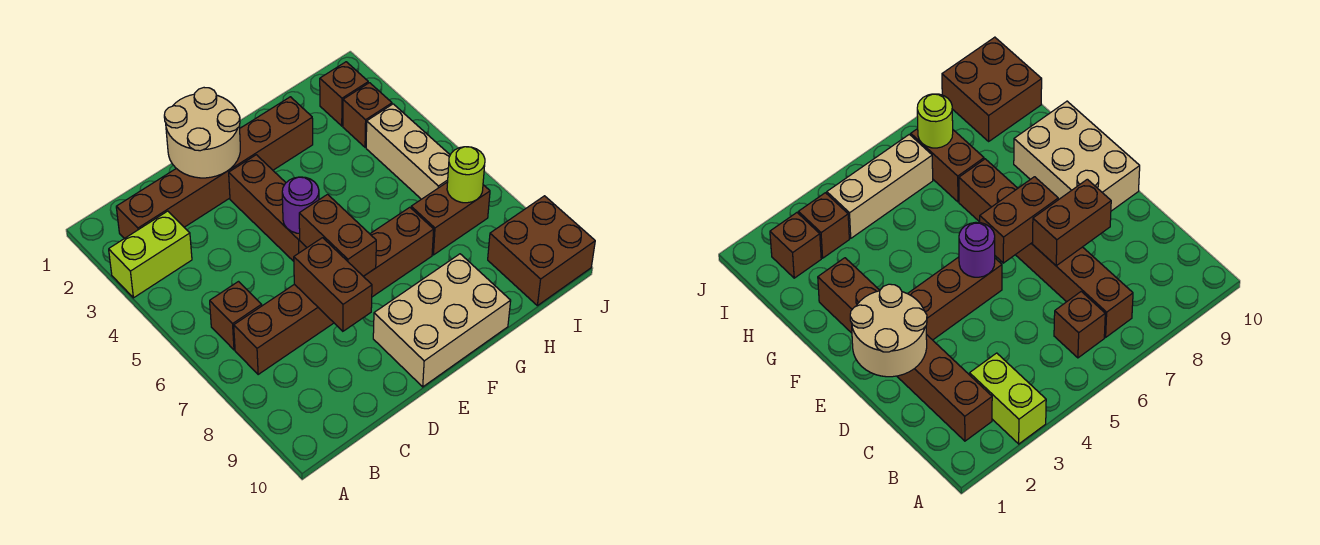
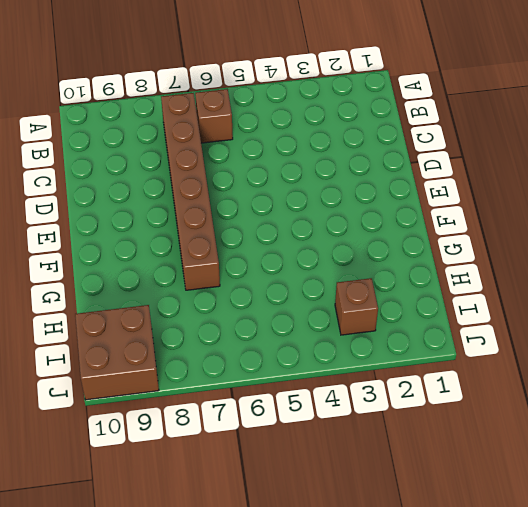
none -> lime 1x2 brick [109,211,192,298]
none -> brown 1x6 brick [116,97,313,239]
none -> brown 1x3 brick [229,155,307,261]

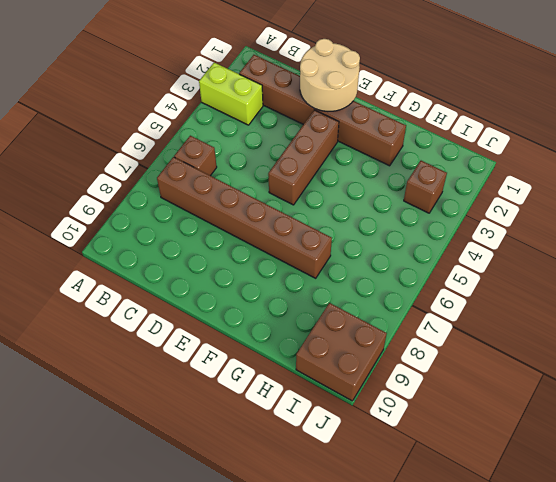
none -> tan 2x3 brick [373,254,511,387]
none -> brown 1x2 brick [411,182,490,255]
none -> brown 1x1 brick [320,62,368,126]

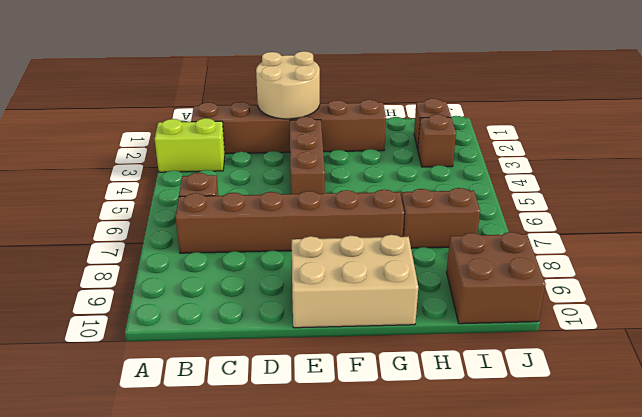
none -> tan 1x3 brick [366,104,450,199]
none -> brown 1x2 brick [294,238,372,331]
none -> purple 1x1 round brick [282,177,319,233]

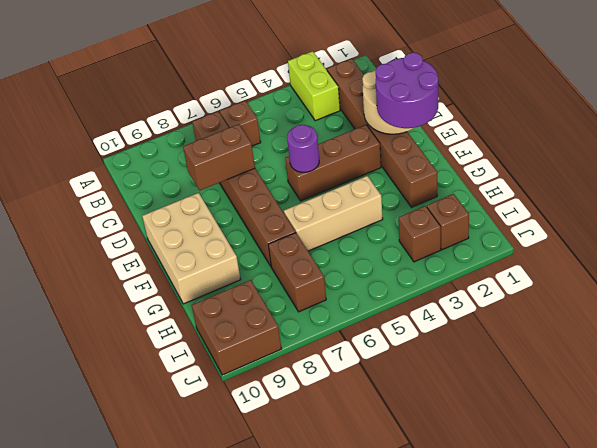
purple 2x2 round brick [375,53,438,128] -> none
tan 1x3 brick [284,176,383,251] -> tan 1x3 brick moved to [366,104,450,199]
none -> brown 1x2 brick [299,194,376,276]
none -> lime 1x1 round brick [447,147,485,203]

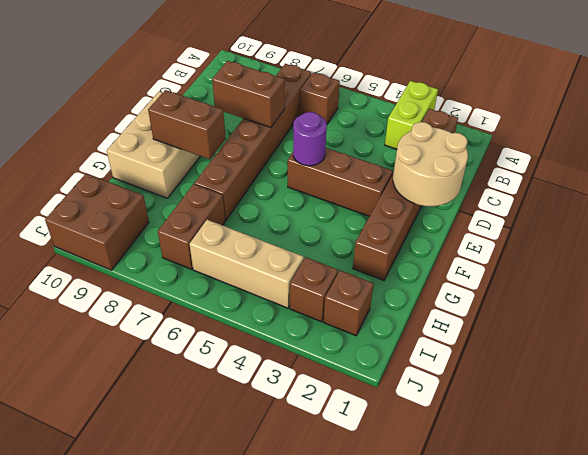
brown 1x2 brick [148,90,226,159] -> brown 1x2 brick moved to [299,194,376,276]
none -> lime 1x1 round brick [447,147,485,203]

